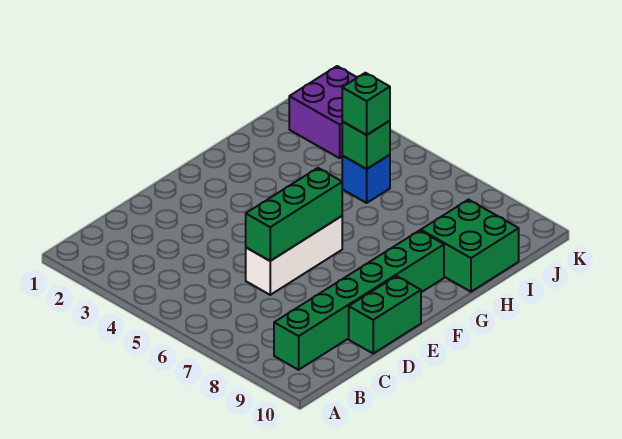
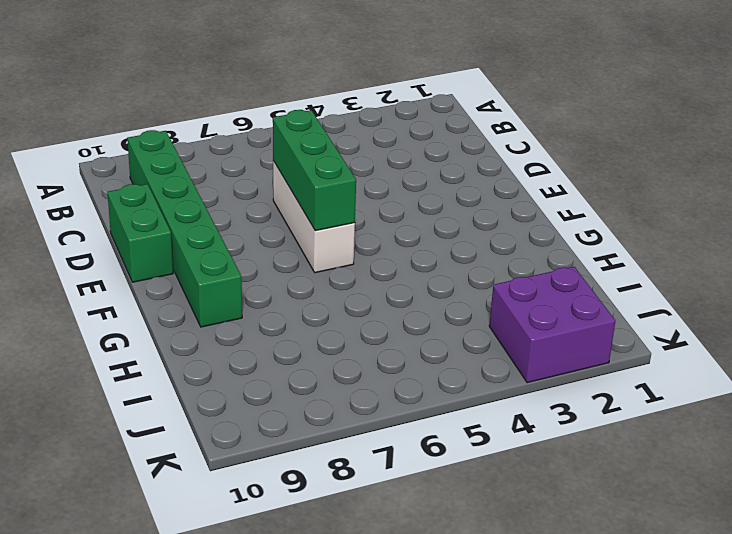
none -> green 2x2 brick [421,200,519,292]
none -> blue 1x1 brick [342,155,390,203]

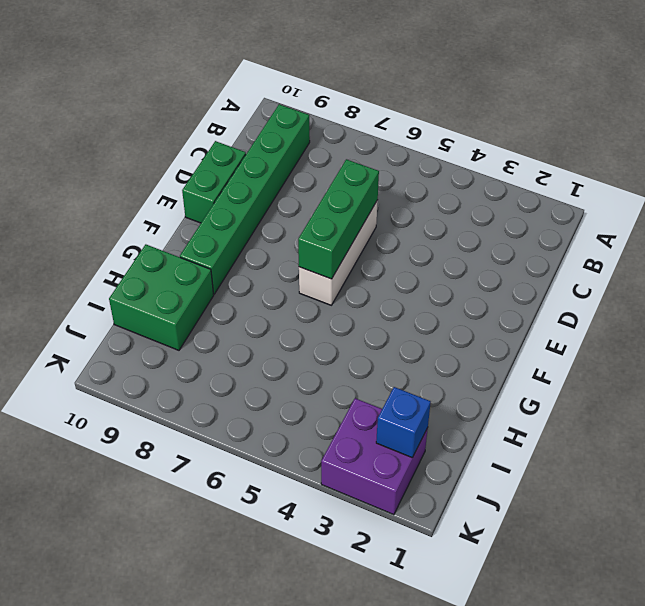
blue 1x1 brick [376,387,431,458] -> blue 1x1 brick moved to [342,155,390,203]
none -> green 1x1 brick [342,121,390,169]
none -> green 1x1 brick [342,73,390,135]

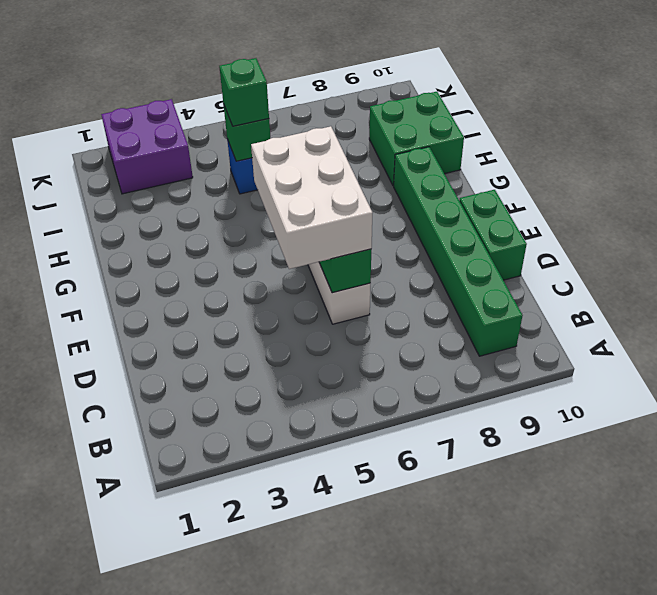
white 2x3 brick [251,126,372,269] -> none

